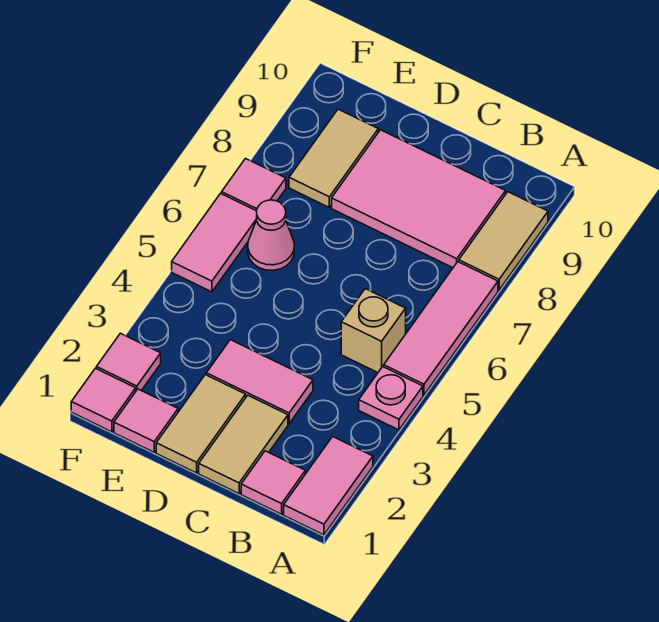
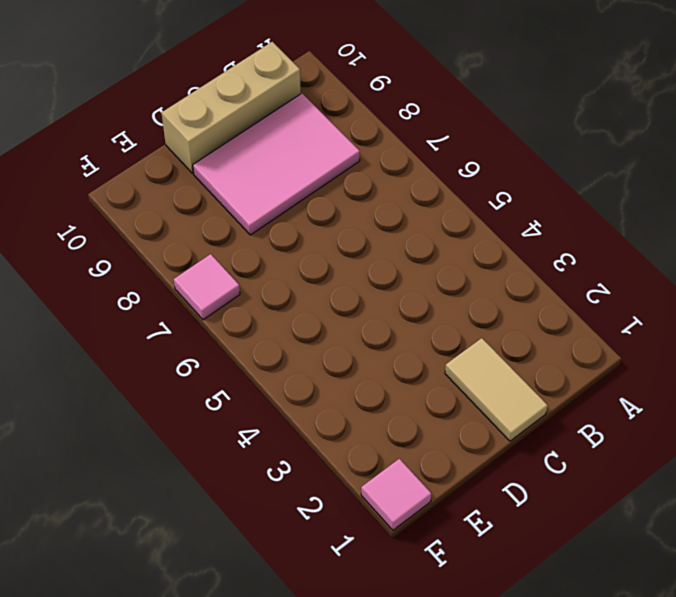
tan 1x3 brick [162,42,301,173] -> none
none -> pink 1x2 tile [284,437,373,535]
none -> pink 1x1 plate [359,367,423,430]
none -> pink 1x3 tile [384,262,498,395]

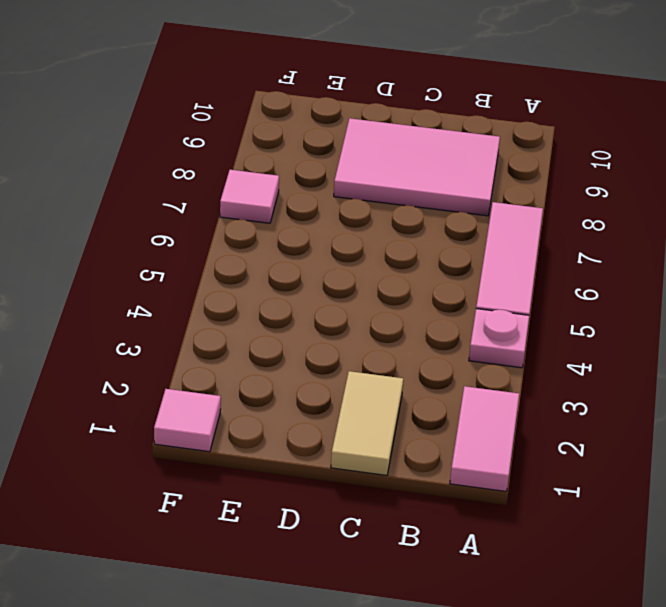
none -> tan 1x2 tile [459,192,548,290]
none -> pink 1x1 tile [241,451,305,514]
none -> tan 1x1 brick [341,289,406,373]

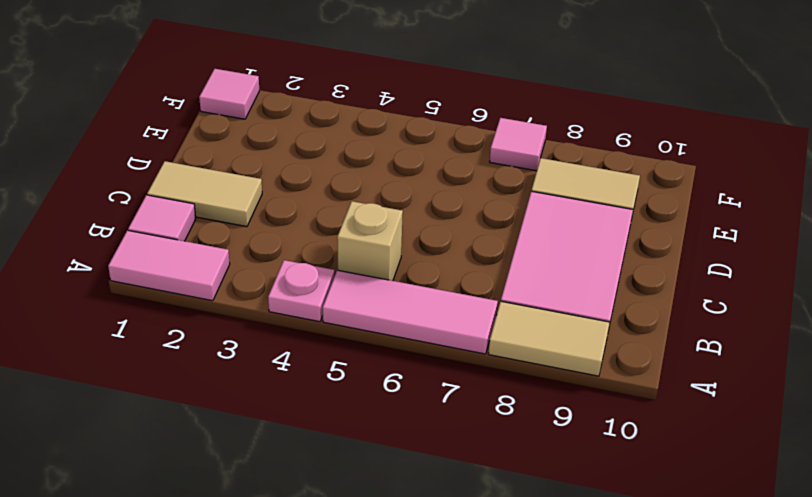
none -> pink 1x2 tile [206,340,313,424]
none -> tan 1x2 tile [156,375,246,473]
none -> pink 1x1 tile [114,389,178,452]

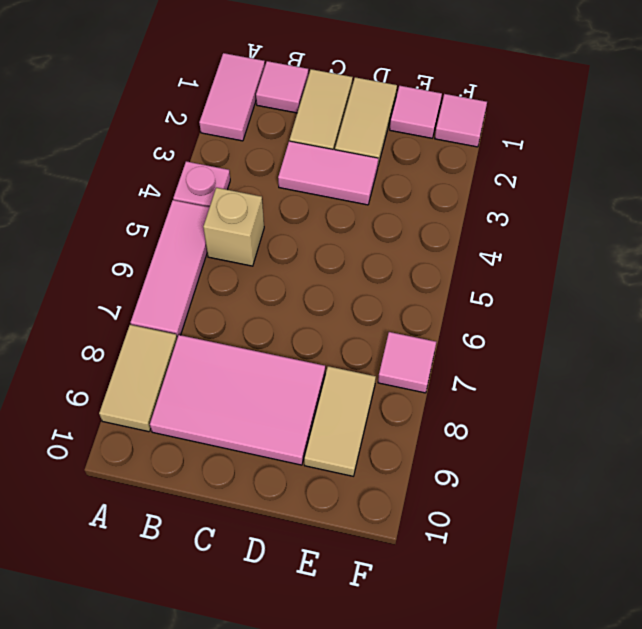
none -> pink 1x1 cone [248,200,294,270]
none -> pink 1x1 tile [96,333,161,391]
none -> pink 1x2 tile [172,194,257,292]

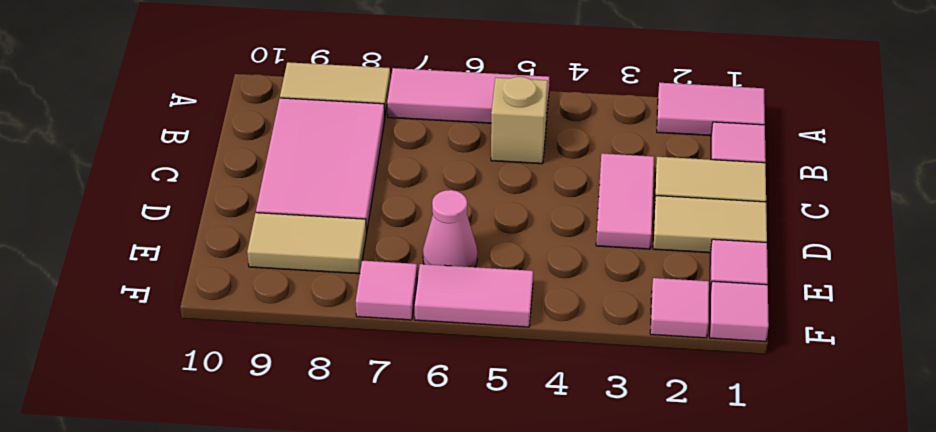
none -> pink 1x1 plate [359,367,423,430]

